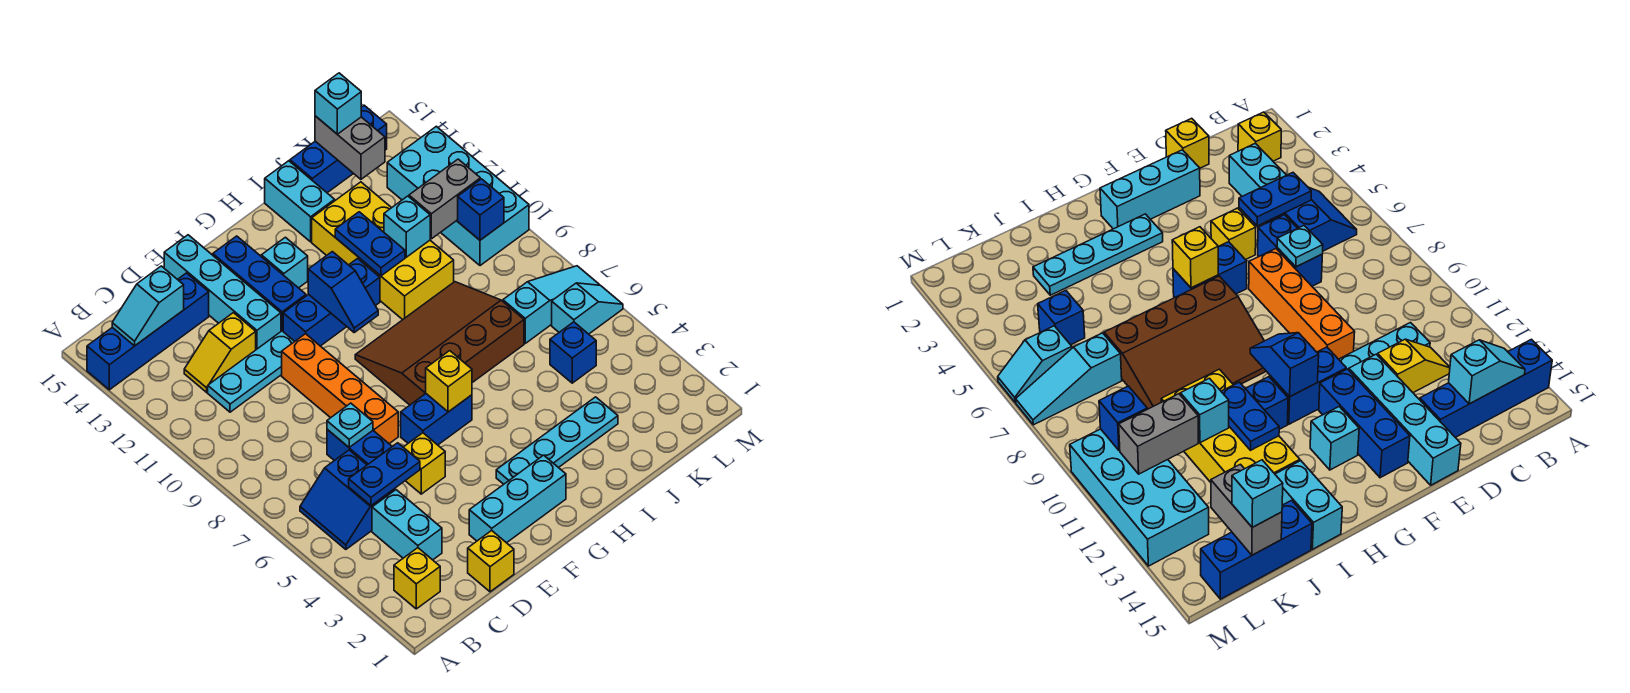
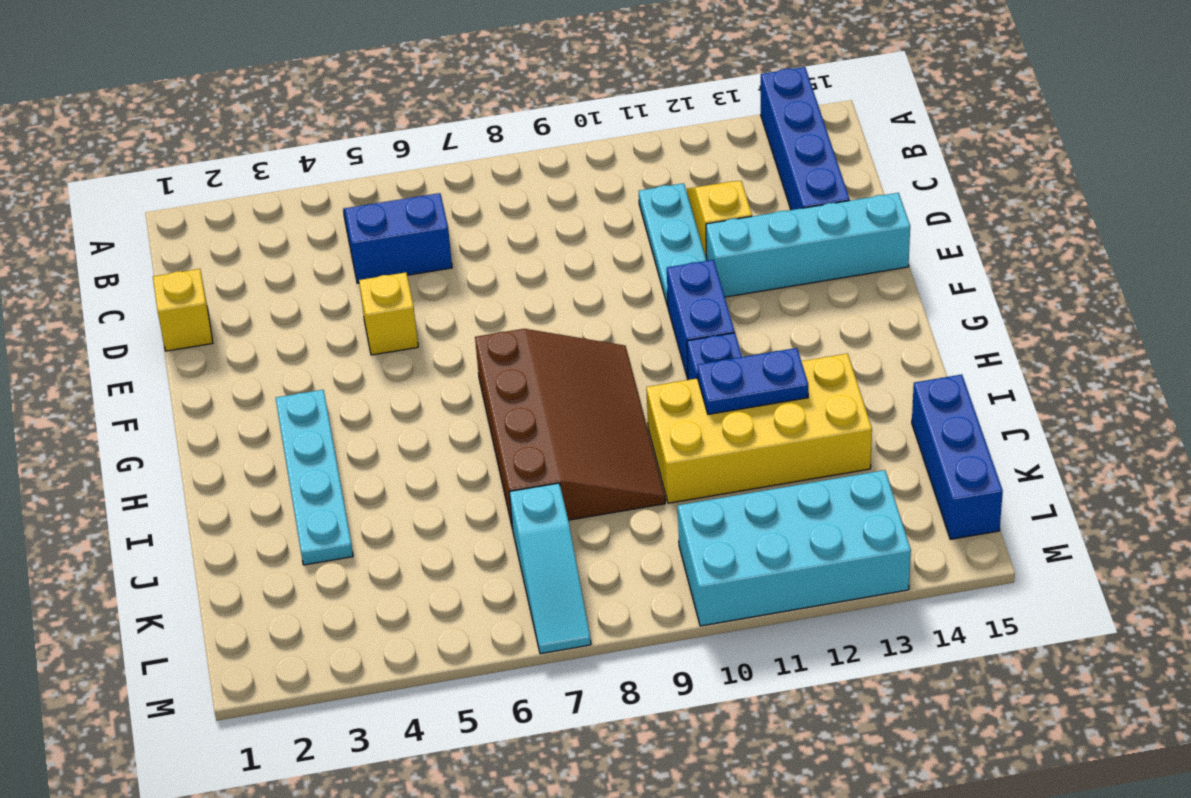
none -> yellow 1x1 brick [394,548,440,609]
none -> cyan 1x2 brick [372,490,442,560]
none -> blue 1x2 brick [327,429,392,465]
none -> cyan 1x3 brick [469,455,566,543]

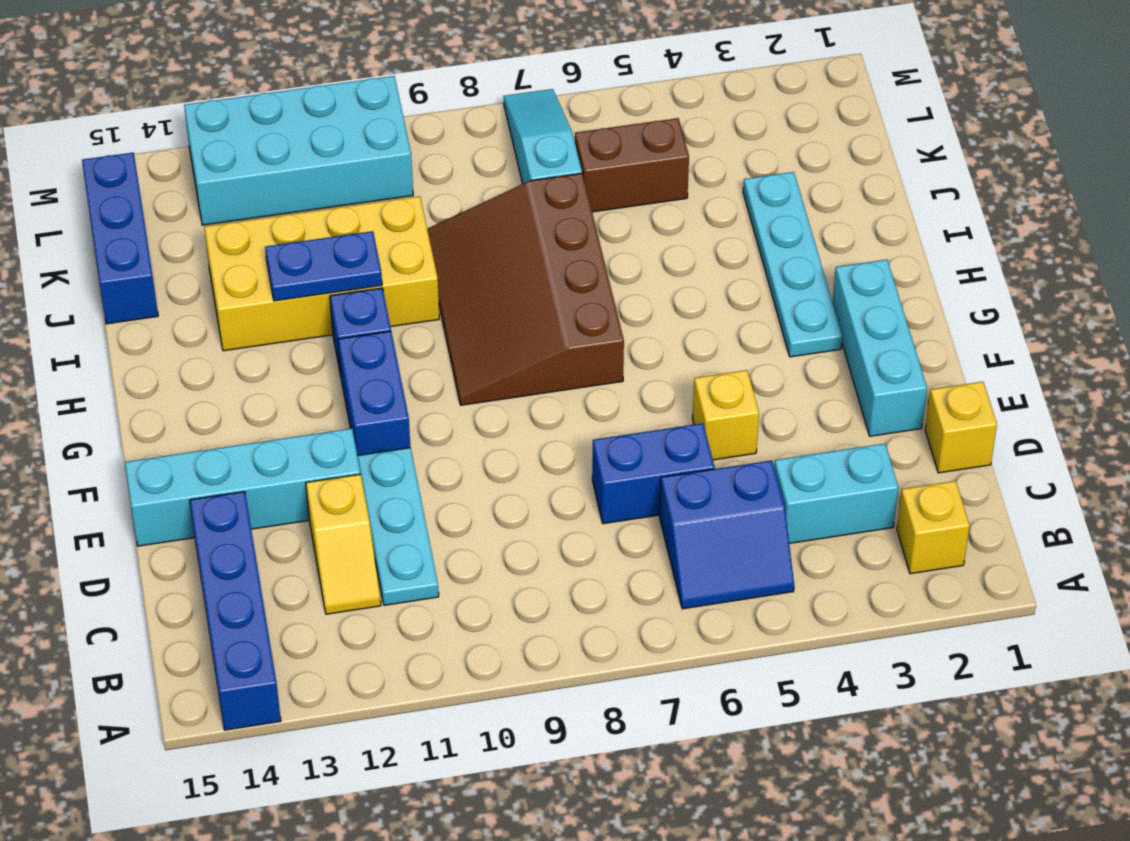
brown 1x2 brick [575,118,689,212] -> blue 1x1 brick [550,322,596,383]
none -> orange 1x4 brick [282,334,398,444]
none -> blue 1x2 brick [401,394,472,445]
none -> blue 1x3 brick [213,236,306,331]
none -> cyan 1x1 brick [261,237,308,288]

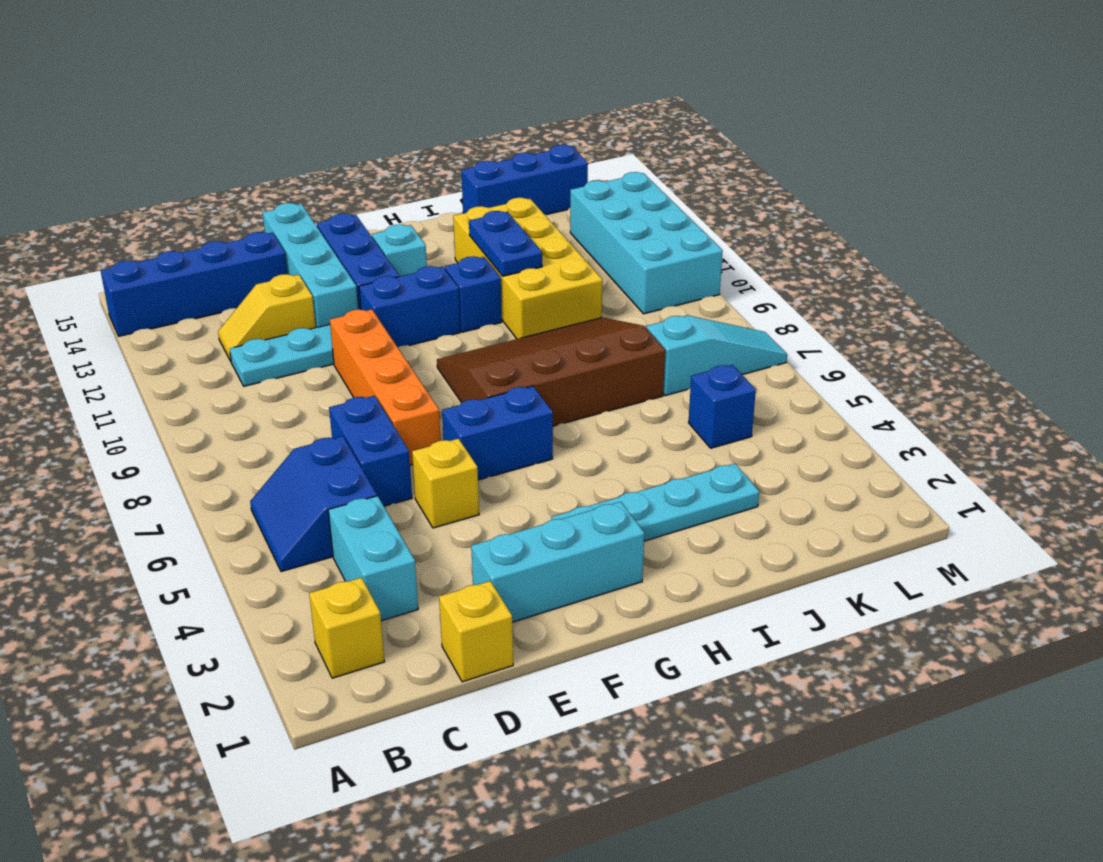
none -> cyan 1x2 brick [265,161,335,242]
none -> cyan 1x2 slope [552,283,623,334]
none -> cyan 1x2 slope [112,266,184,346]
none -> blue 1x2 plate [349,443,420,506]

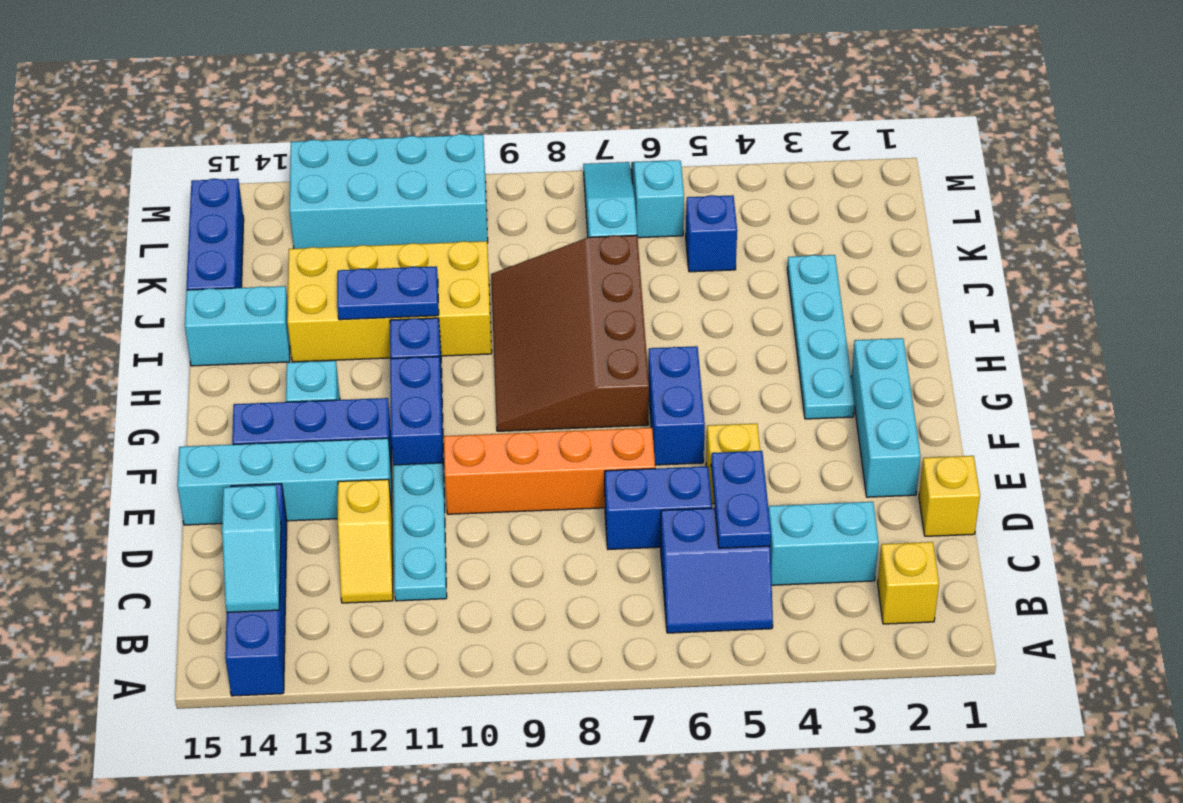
none -> cyan 1x1 plate [327,403,373,447]
none -> yellow 1x1 brick [426,351,472,412]
none -> blue 1x2 slope [308,252,378,332]
none -> cyan 1x1 brick [384,196,430,257]

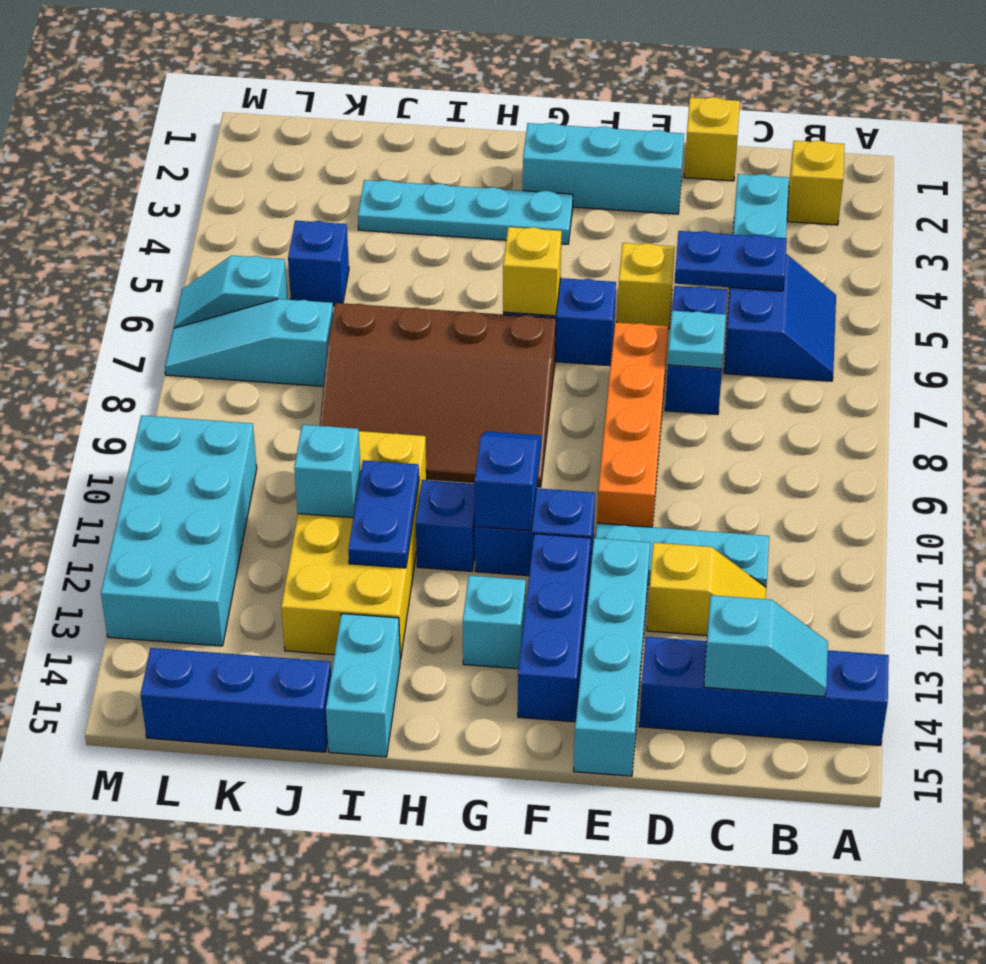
none -> grey 1x2 brick [409,159,480,239]
none -> grey 1x2 brick [315,116,385,179]
none -> blue 1x1 brick [458,179,504,240]
none -> cyan 1x1 brick [315,73,361,134]

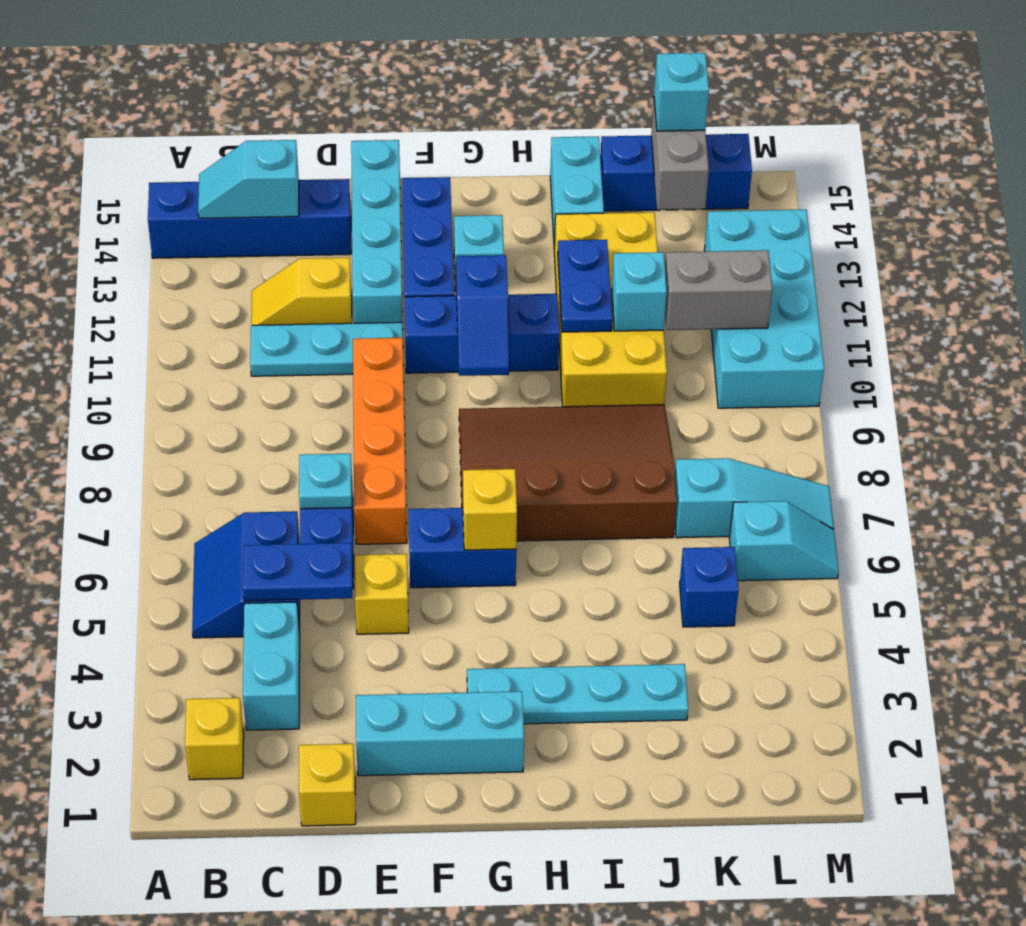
none -> blue 1x1 brick [458,179,504,240]

